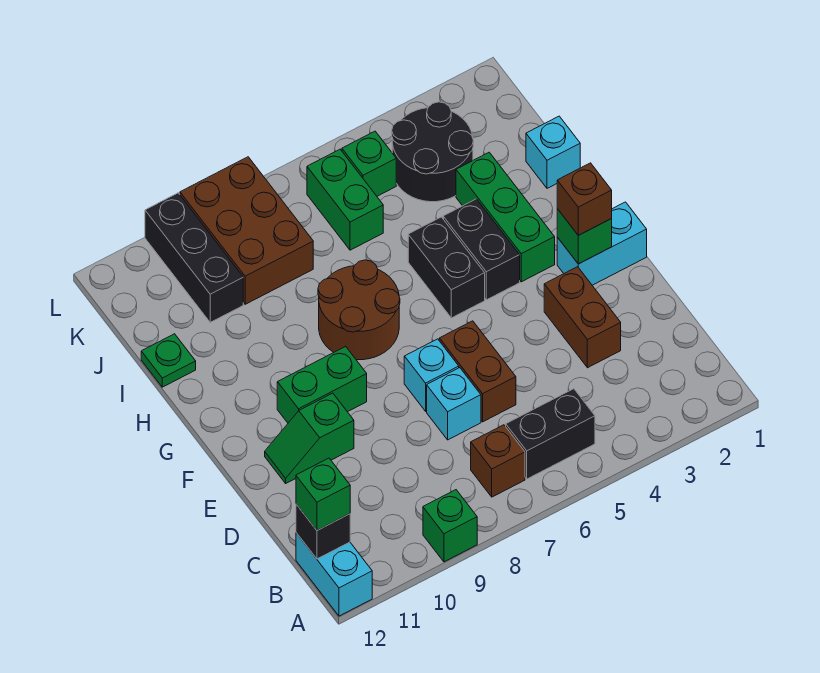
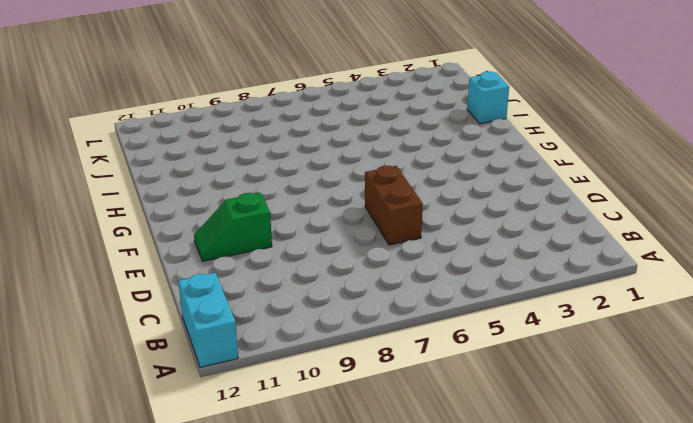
none -> green 1x1 brick [423,490,477,562]
none -> black 1x2 brick [506,389,595,479]
none -> brown 1x1 brick [471,425,525,497]

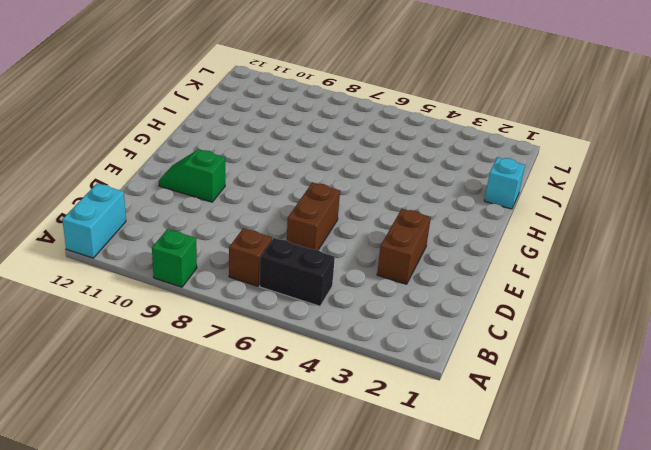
none -> cyan 1x1 brick [427,368,481,440]
none -> cyan 1x1 brick [404,339,459,411]
none -> cyan 1x2 brick [557,202,647,285]

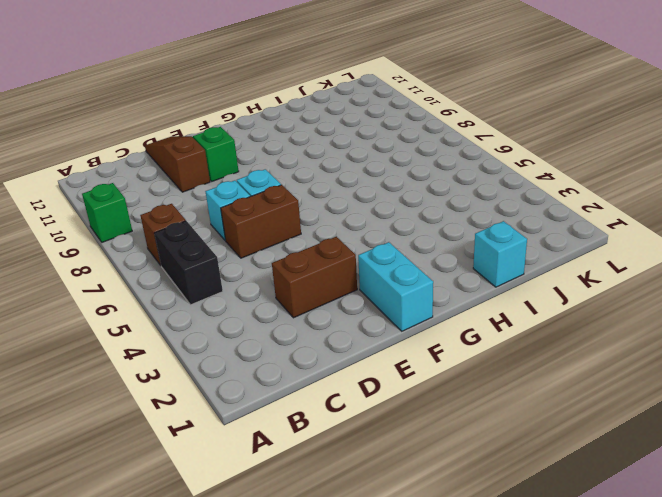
brown 1x3 slope [145,136,210,192] -> none
none -> cyan 1x2 brick [296,533,372,616]
none -> green 1x2 brick [277,346,367,423]
none -> green 1x3 brick [456,152,555,282]

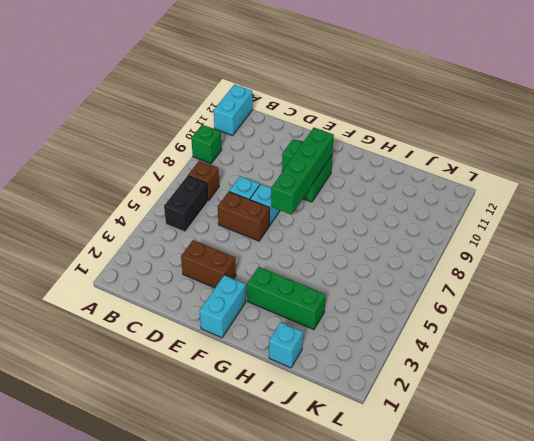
cyan 1x2 brick [214,85,253,136] -> cyan 1x2 brick turned to [296,533,372,616]
green 1x4 brick [271,128,334,215] -> none
none -> black 1x2 brick [443,199,520,300]
none -> black 1x2 brick [408,217,485,318]
none -> brown 2x2 round brick [318,260,400,360]

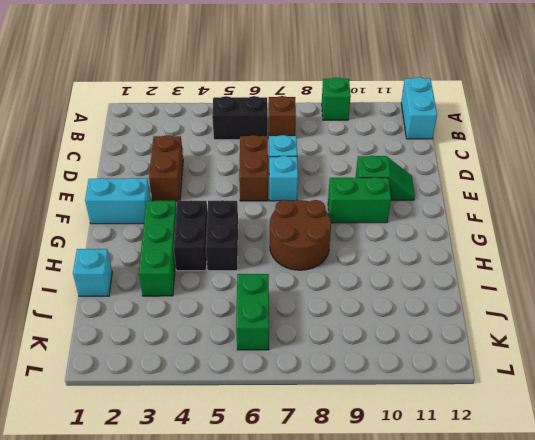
none -> green 1x1 plate [141,334,196,387]
none -> black 2x2 round brick [392,102,474,202]
none -> brown 2x3 brick [180,157,313,304]

